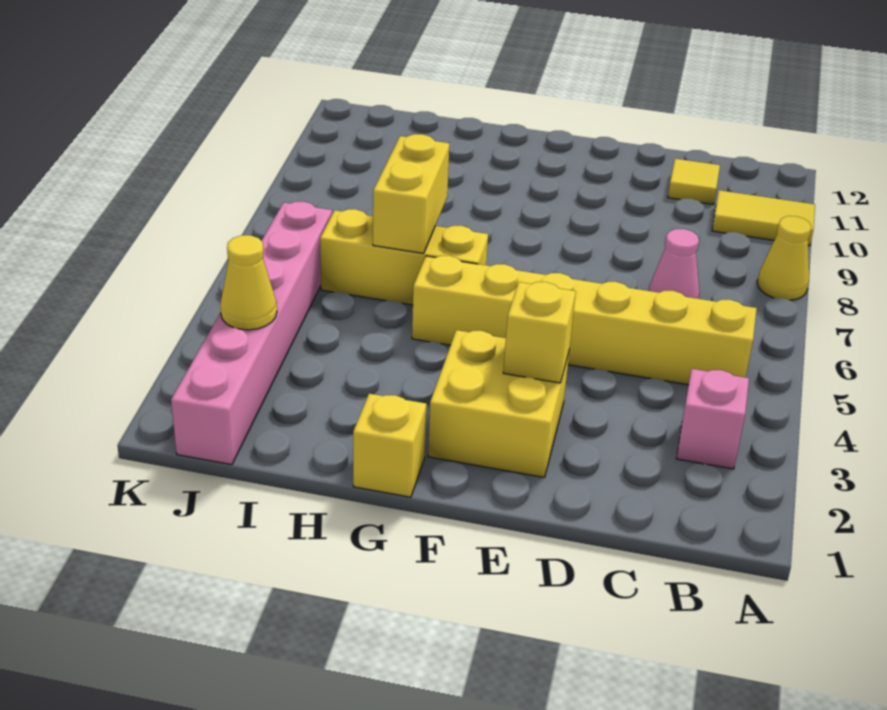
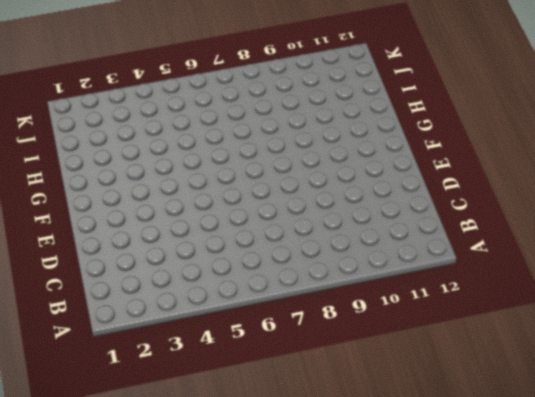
none -> yellow 1x1 cone [757,216,811,300]
none -> yellow 1x2 tile [712,190,815,246]
none -> pink 1x1 brick [676,369,749,469]

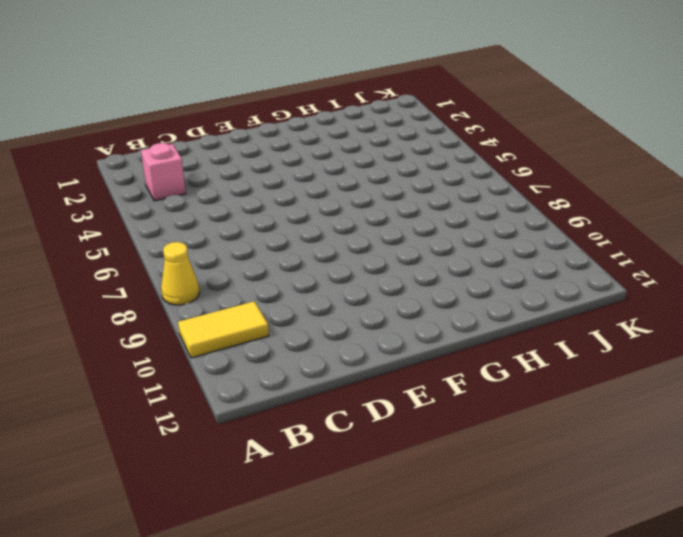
none -> yellow 1x6 brick [412,256,757,385]
none -> pink 1x1 cone [649,229,700,299]
none -> yellow 1x1 tile [668,159,720,204]

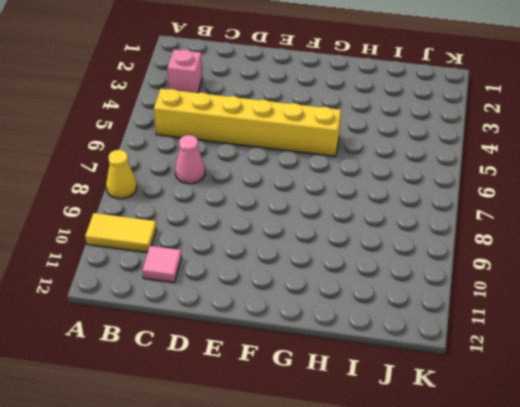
pink 1x1 tile [142,246,182,283] -> yellow 1x1 tile [668,159,720,204]
none -> yellow 2x2 brick [428,330,569,477]
none -> yellow 1x1 brick [353,394,426,497]
none -> yellow 1x3 brick [320,209,488,305]

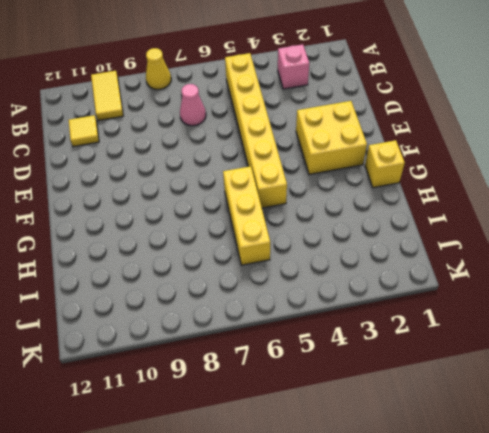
none -> pink 1x6 brick [171,202,332,465]
none -> yellow 1x1 brick [503,282,576,383]
none -> yellow 1x2 brick [373,134,449,253]

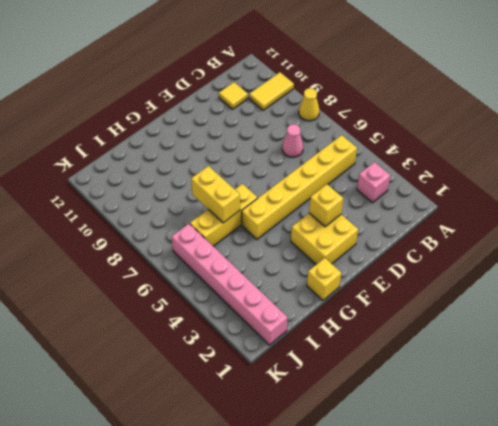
none -> yellow 1x1 cone [220,235,277,330]

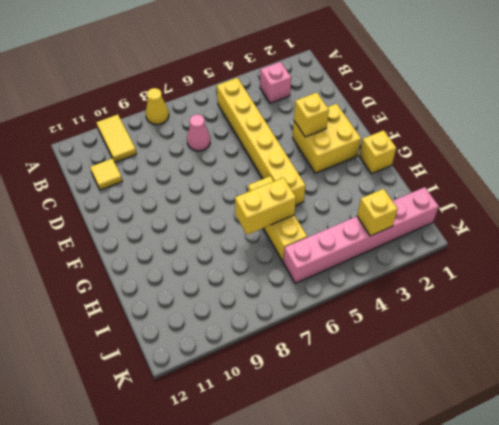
yellow 1x1 brick [357,189,398,236] -> yellow 1x1 cone [220,235,277,330]

